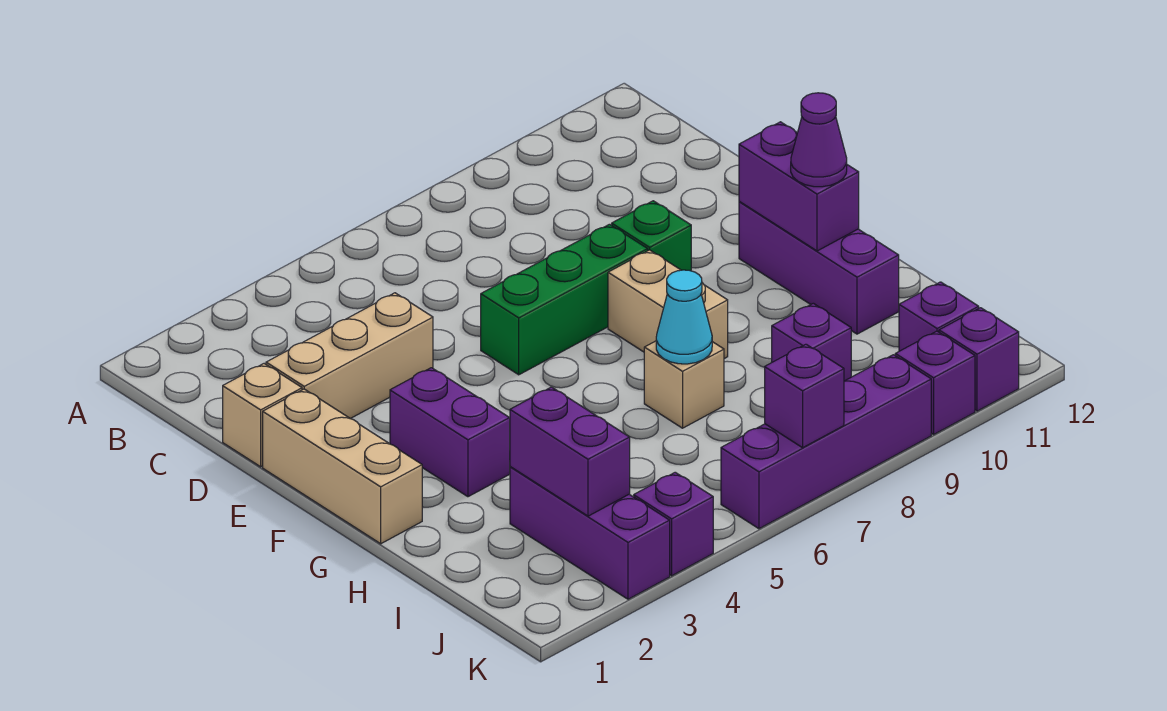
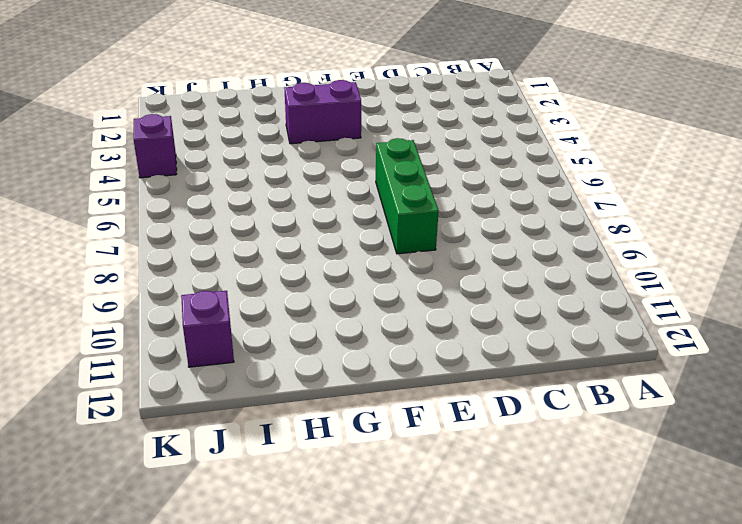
none -> tan 1x1 brick [223,364,302,467]
none -> tan 1x3 brick [266,293,433,419]
none -> tan 1x3 brick [263,389,422,544]

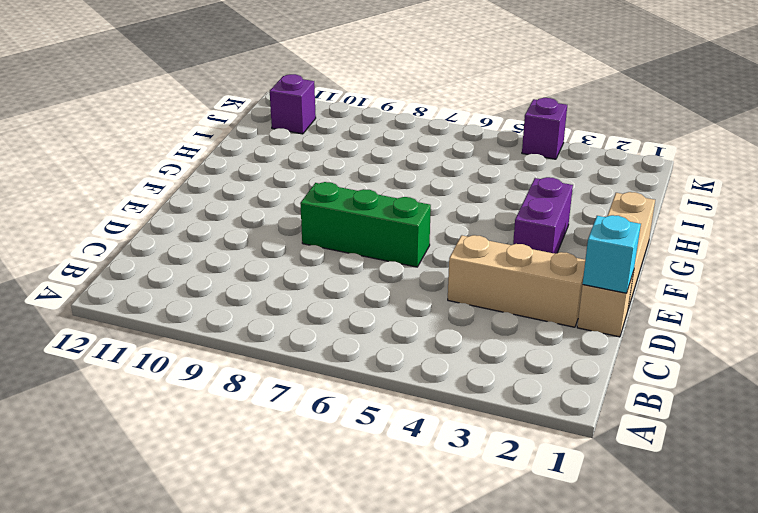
cyan 1x1 brick [583,215,641,293] -> none
none -> green 1x1 brick [612,201,691,271]
none -> tan 1x2 brick [608,250,728,359]
none -> purple 1x3 brick [739,202,899,334]

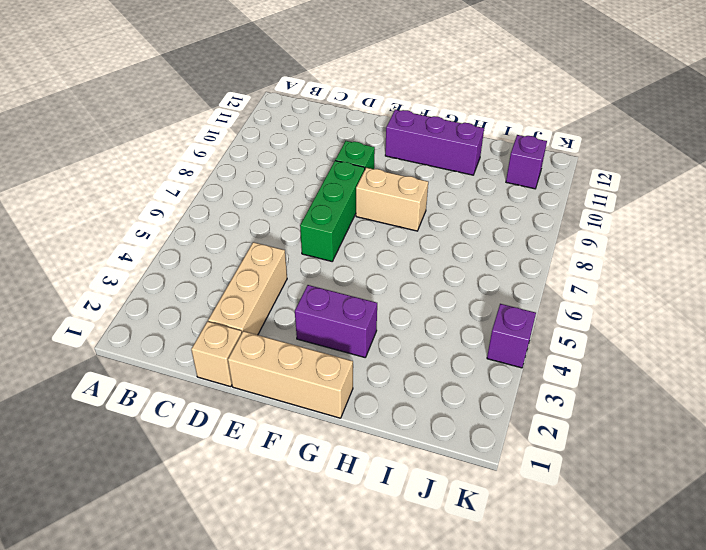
none -> tan 1x1 brick [644,341,724,428]
none -> purple 1x3 brick [510,467,670,599]
none -> purple 1x1 brick [772,303,851,381]

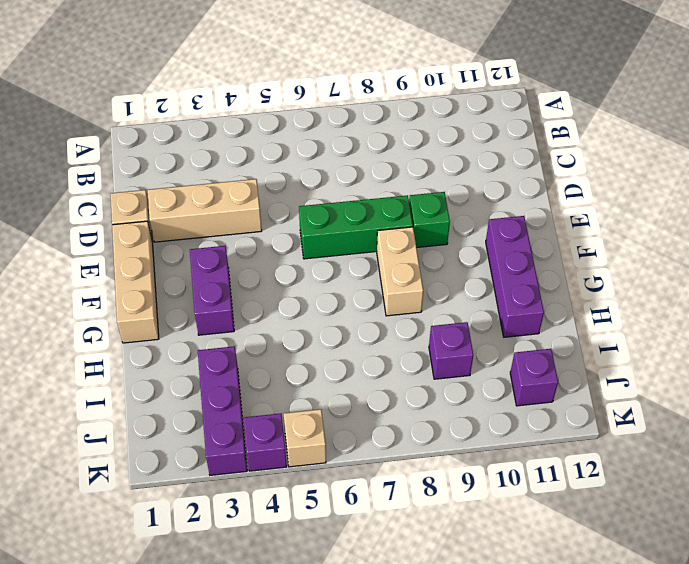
tan 1x1 brick [283,409,326,467] -> tan 1x1 brick moved to [644,341,724,428]
none -> purple 1x4 brick [721,355,931,529]
none -> purple 1x1 brick [895,331,975,435]
none -> purple 1x1 brick [939,308,1019,411]

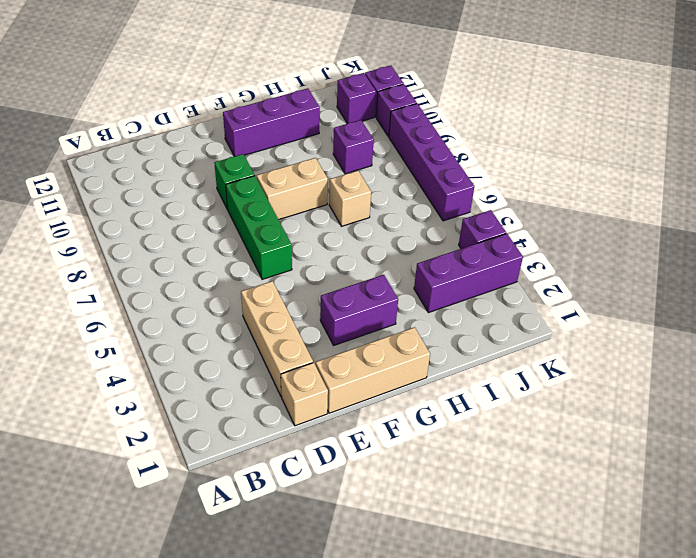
none -> purple 1x2 brick [739,122,859,251]
none -> cyan 1x1 cone [656,270,712,364]
none -> purple 1x2 brick [510,387,630,516]

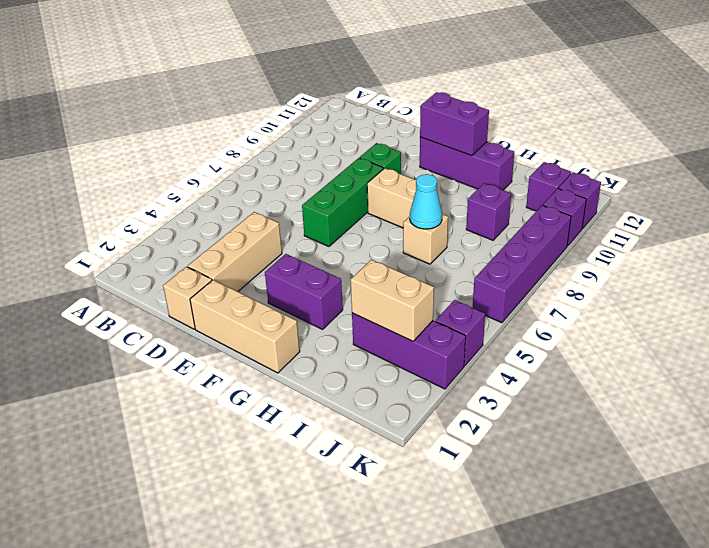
tan 1x2 brick [351,260,434,341] -> purple 1x2 brick [510,387,630,516]
none -> purple 1x1 brick [765,344,844,448]
none -> purple 1x1 cone [791,93,847,187]

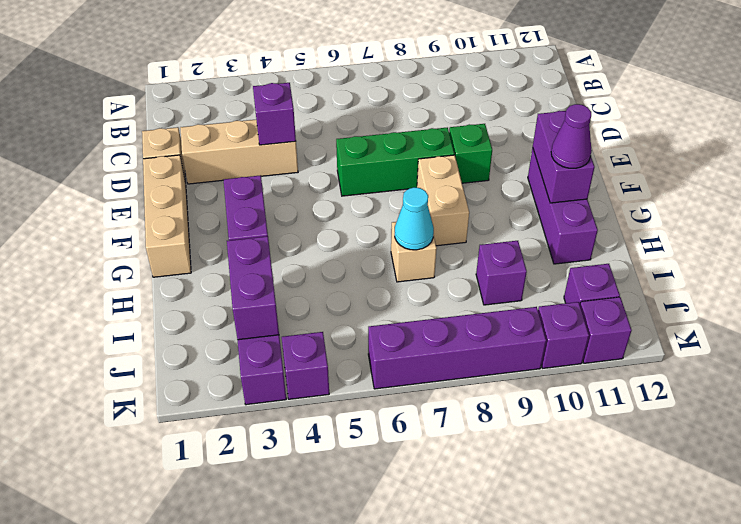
purple 1x1 brick [253,83,296,145] -> purple 1x1 brick moved to [765,344,844,448]

